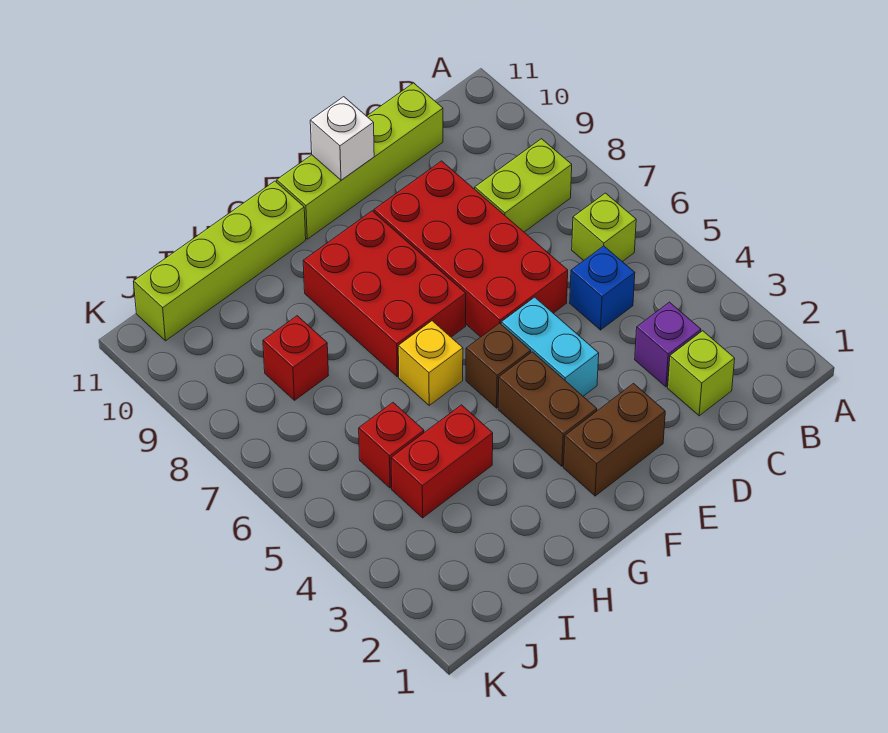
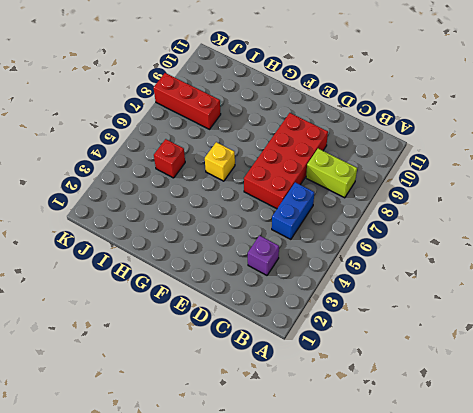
blue 1x2 brick [272,182,314,239] -> blue 1x1 brick [570,246,635,330]
red 1x3 brick [154,73,221,129] -> red 1x1 brick [263,316,328,400]
none -> lime 1x1 brick [572,193,636,262]
none -> lime 1x1 brick [668,331,735,416]
none -> lime 1x4 brick [277,83,443,239]

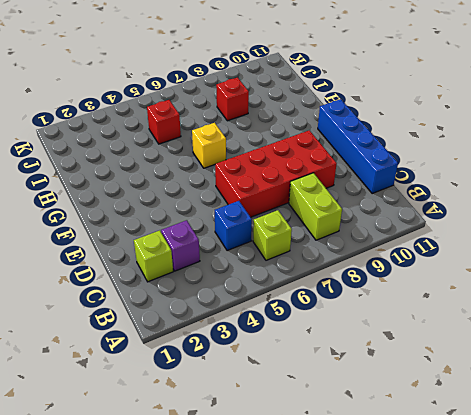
blue 1x4 brick [318,99,398,193] -> lime 1x4 brick [277,83,443,239]
none -> brown 1x2 brick [564,384,665,496]
none -> cyan 1x2 brick [501,297,599,396]
none -> brown 1x2 brick [498,352,597,466]

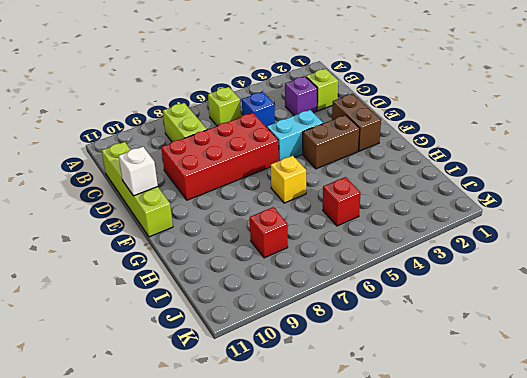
none -> brown 1x1 brick [466,323,531,408]
none -> red 2x3 brick [303,211,466,377]
none -> lime 1x4 brick [133,181,306,341]

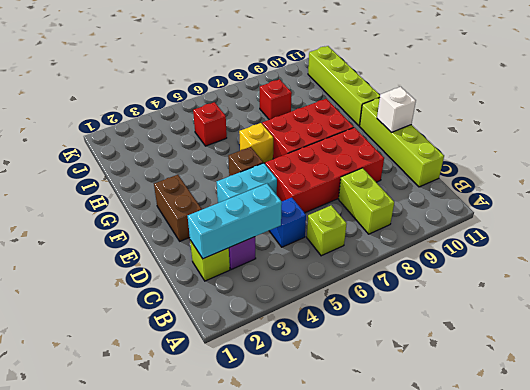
cyan 1x3 brick [188,184,282,259] -> none
none -> brown 1x2 brick [498,352,597,466]
none -> red 1x2 brick [391,405,493,518]

